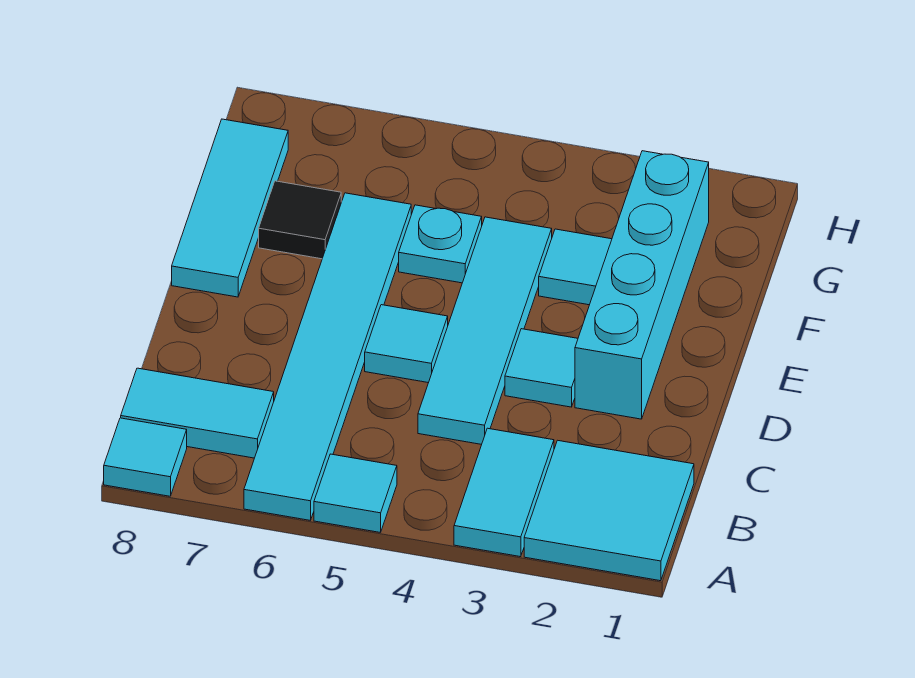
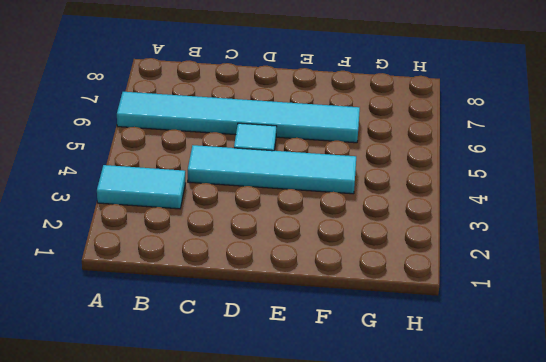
none -> cyan 2x2 tile [524,440,694,581]
none -> cyan 1x1 tile [314,454,397,533]
none -> cyan 1x1 tile [104,418,187,496]

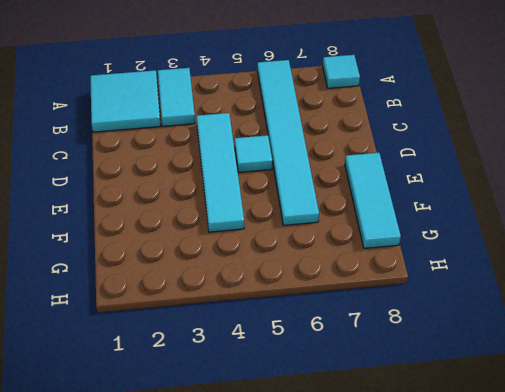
none -> cyan 1x1 tile [314,454,397,533]
none -> cyan 1x2 tile [121,368,274,458]
none -> cyan 1x4 brick [575,151,709,419]

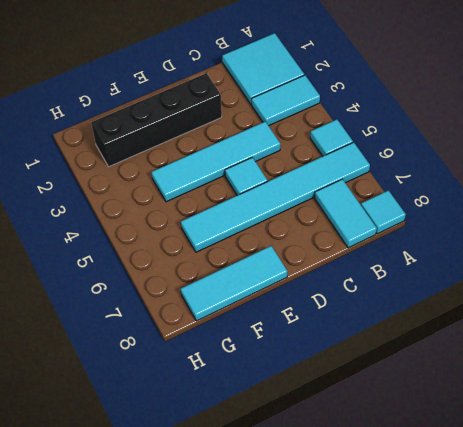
black 1x4 brick [91,73,222,167] -> cyan 1x4 brick [575,151,709,419]
none -> cyan 1x1 tile [505,329,578,407]
none -> cyan 1x1 tile [539,229,612,305]
none -> cyan 1x1 plate [399,205,482,283]

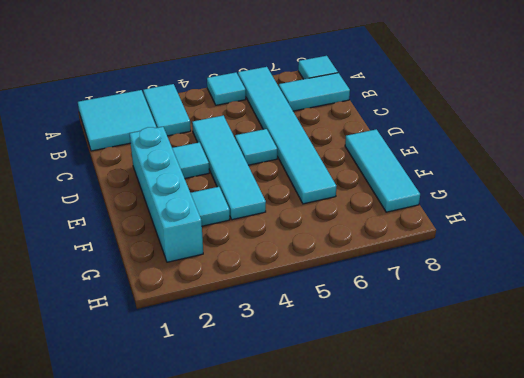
none -> cyan 1x1 plate [399,205,482,283]
none -> black 1x1 tile [259,181,341,259]

